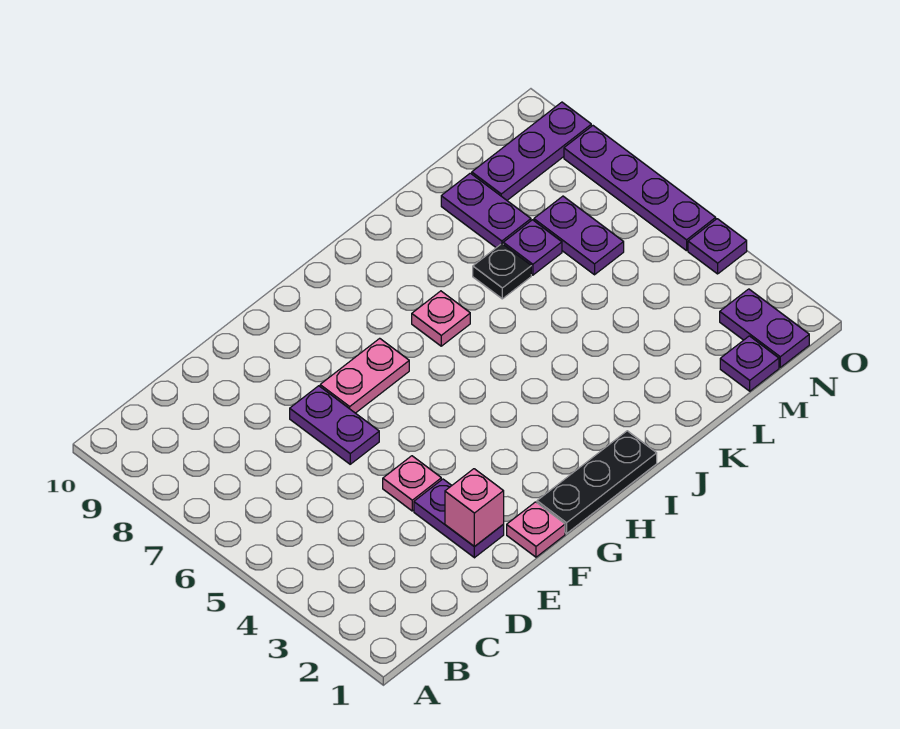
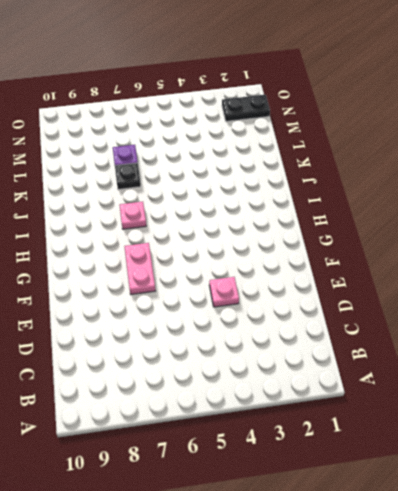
black 1x2 plate [222,95,270,121] -> purple 1x2 plate [720,289,809,367]
none -> purple 1x2 plate [414,479,504,558]
none -> purple 1x2 plate [290,386,379,464]
none -> pink 1x1 plate [507,502,565,557]

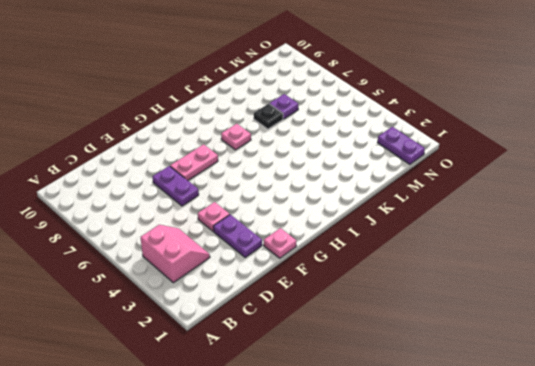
pink 2x2 slope [141,225,210,283] -> none
none -> black 1x3 plate [537,431,657,533]
none -> purple 1x2 plate [441,173,531,248]
none -> purple 1x1 plate [720,336,779,391]

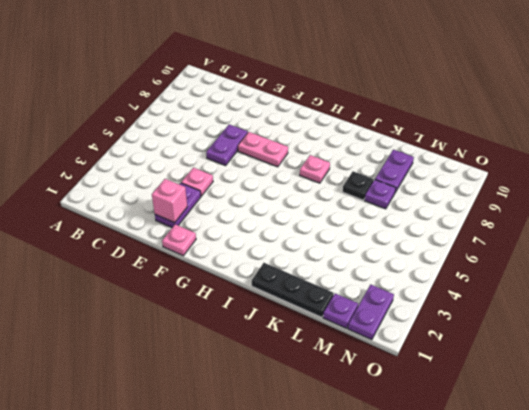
black 1x3 plate [252,263,334,317] -> black 1x3 plate moved to [537,431,657,533]
none -> purple 1x2 plate [534,196,624,275]
none -> purple 1x3 plate [472,102,591,200]
none -> purple 1x1 plate [688,219,747,274]

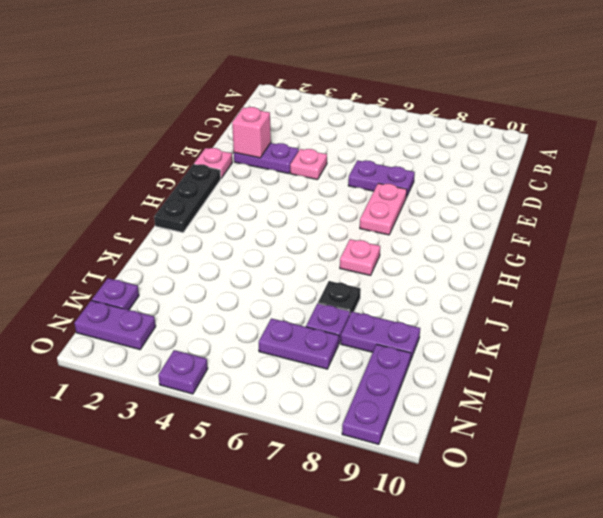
none -> purple 1x4 plate [564,126,716,251]

